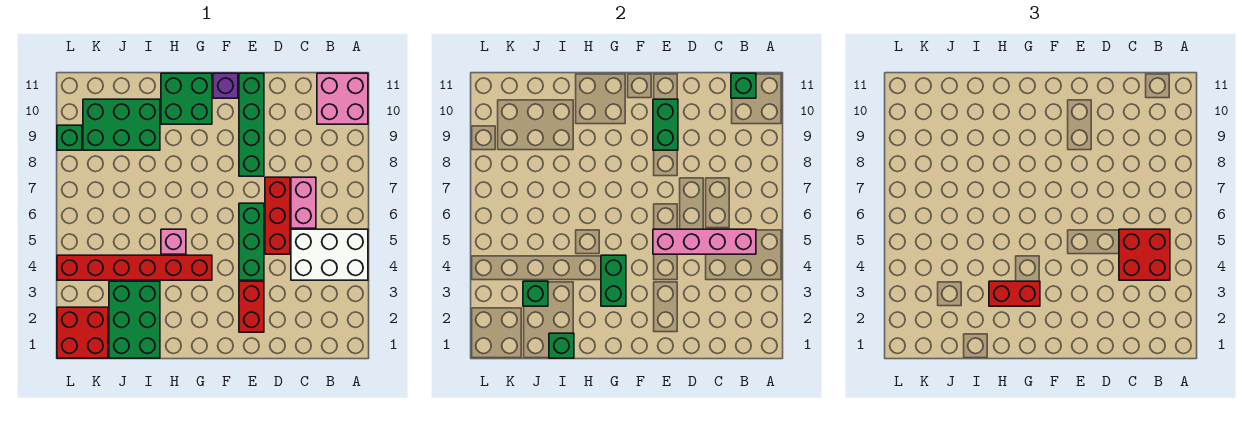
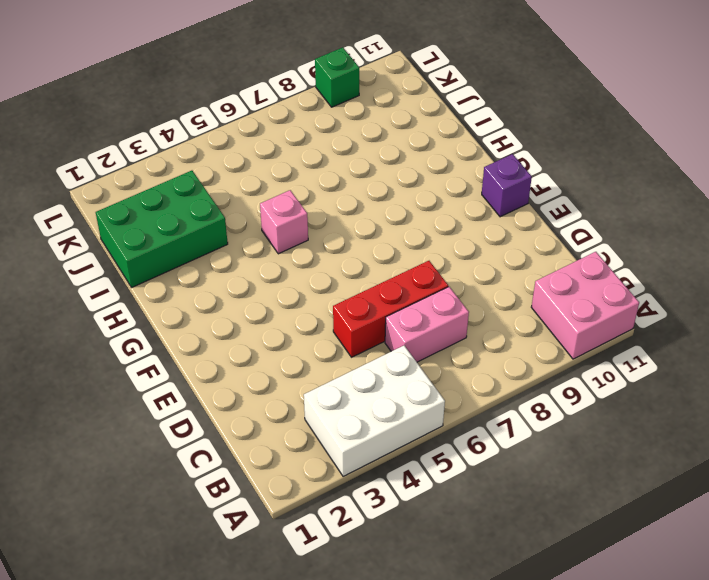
white 2x3 brick [304,346,445,477] -> white 2x3 brick turned to [291,229,368,280]
none -> red 1x2 brick [239,281,264,332]
none -> green 1x3 brick [239,203,264,280]
none -> green 1x4 brick [239,73,264,176]

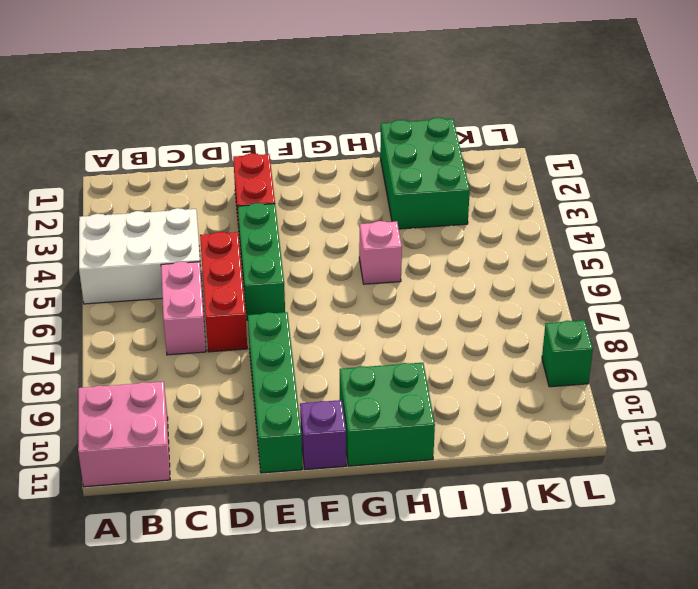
none -> red 1x6 brick [57,255,212,280]
none -> green 2x3 brick [83,99,160,150]
none -> red 2x2 brick [57,307,108,358]

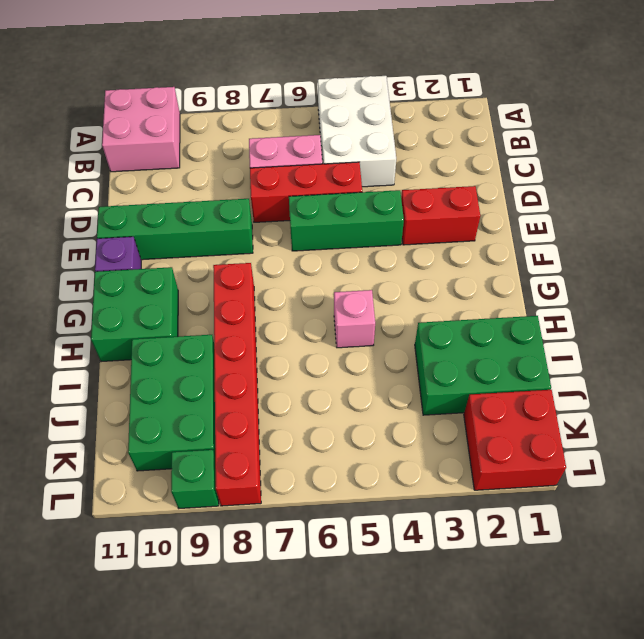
red 1x6 brick [213,263,261,506] -> red 1x6 brick moved to [57,255,212,280]
none -> pink 1x4 brick [653,229,756,254]
none -> green 1x1 brick [731,73,756,98]
none -> green 1x2 brick [653,99,678,150]

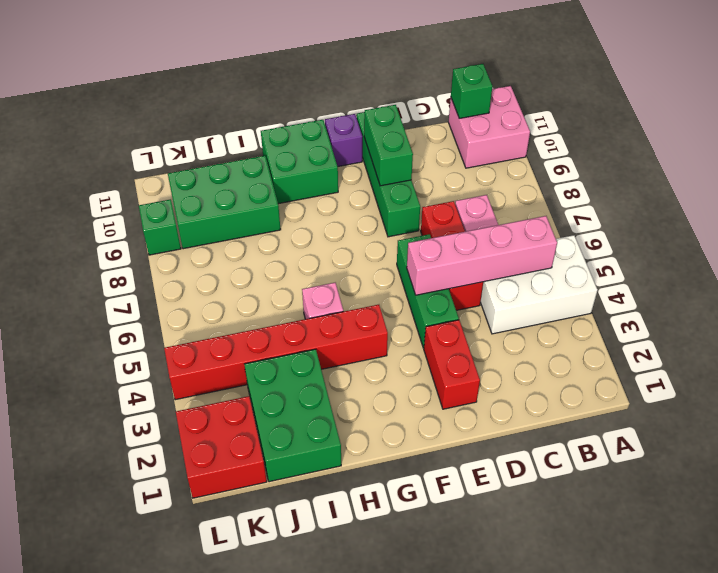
none -> green 1x2 brick [601,255,626,306]
none -> green 1x1 brick [549,333,574,358]
none -> green 1x1 brick [523,281,548,306]

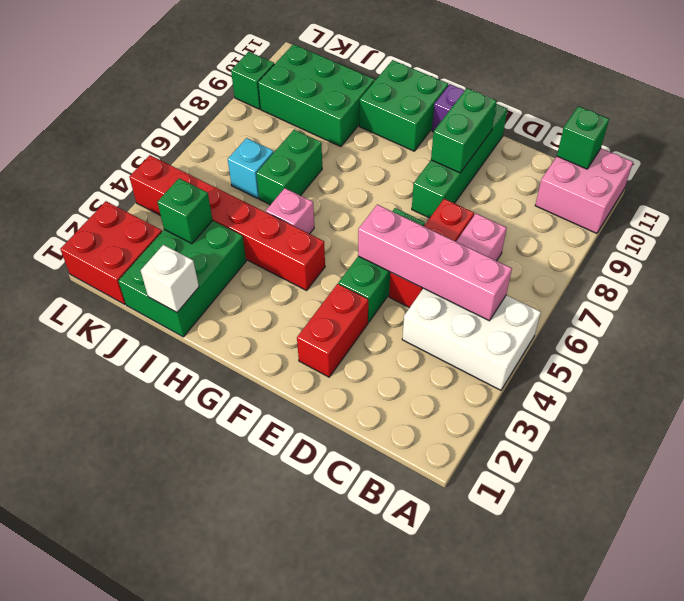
white 1x1 brick [141,245,199,312] -> green 1x1 brick [549,333,574,358]
green 1x2 brick [256,130,322,205] -> green 1x2 brick moved to [601,255,626,306]
cyan 1x1 brick [228,138,274,198] -> none
none -> red 2x2 brick [1119,229,1170,280]
none -> red 1x2 brick [989,281,1040,306]

